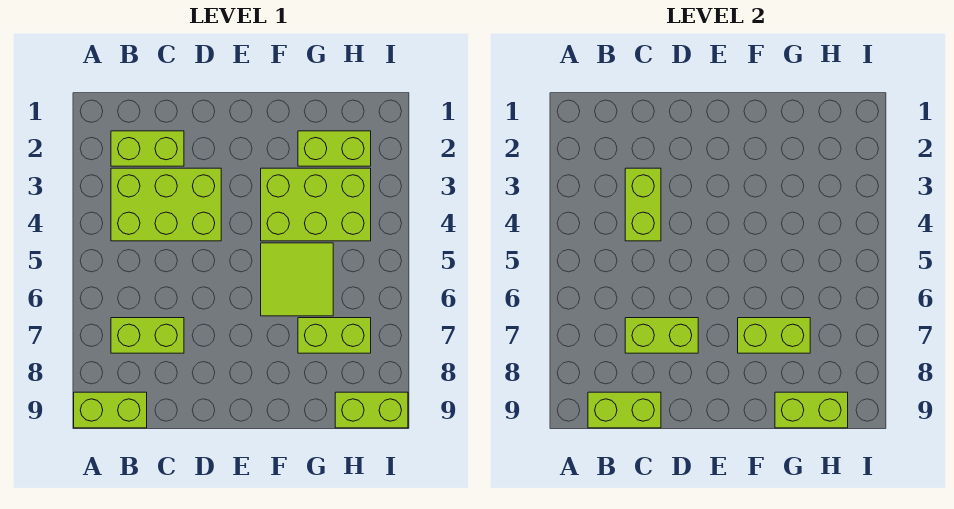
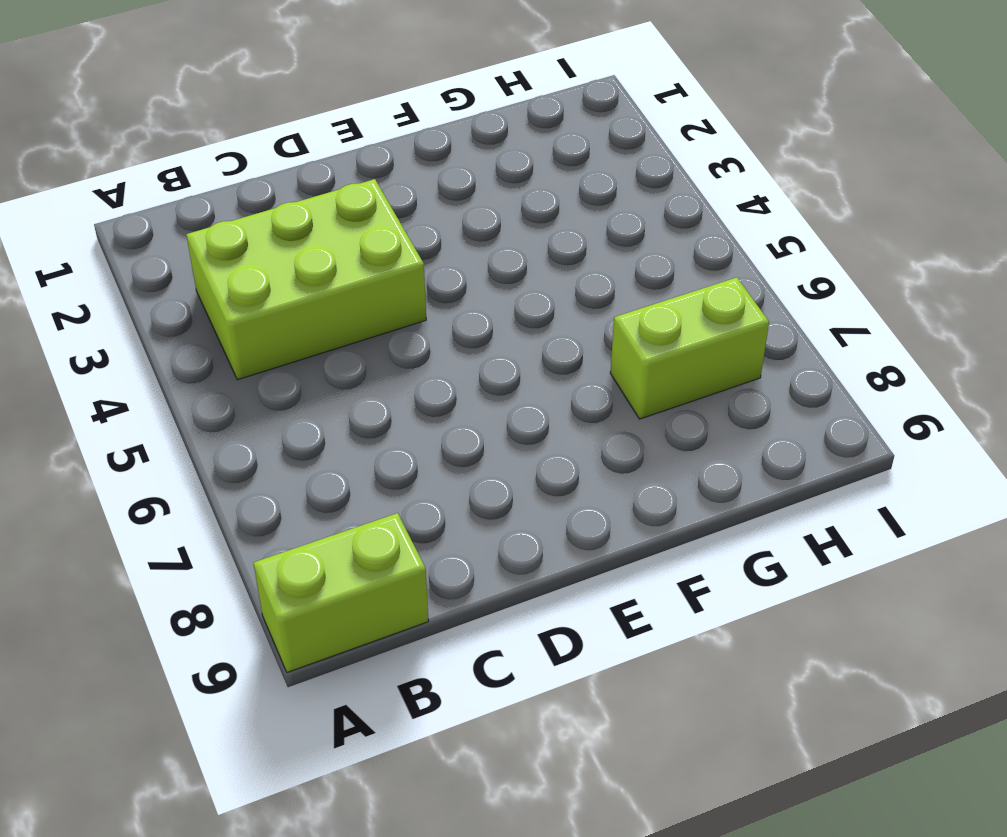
none -> lime 1x2 brick [111,131,184,166]
none -> lime 1x2 brick [111,318,184,353]
none -> lime 2x3 brick [261,168,371,241]

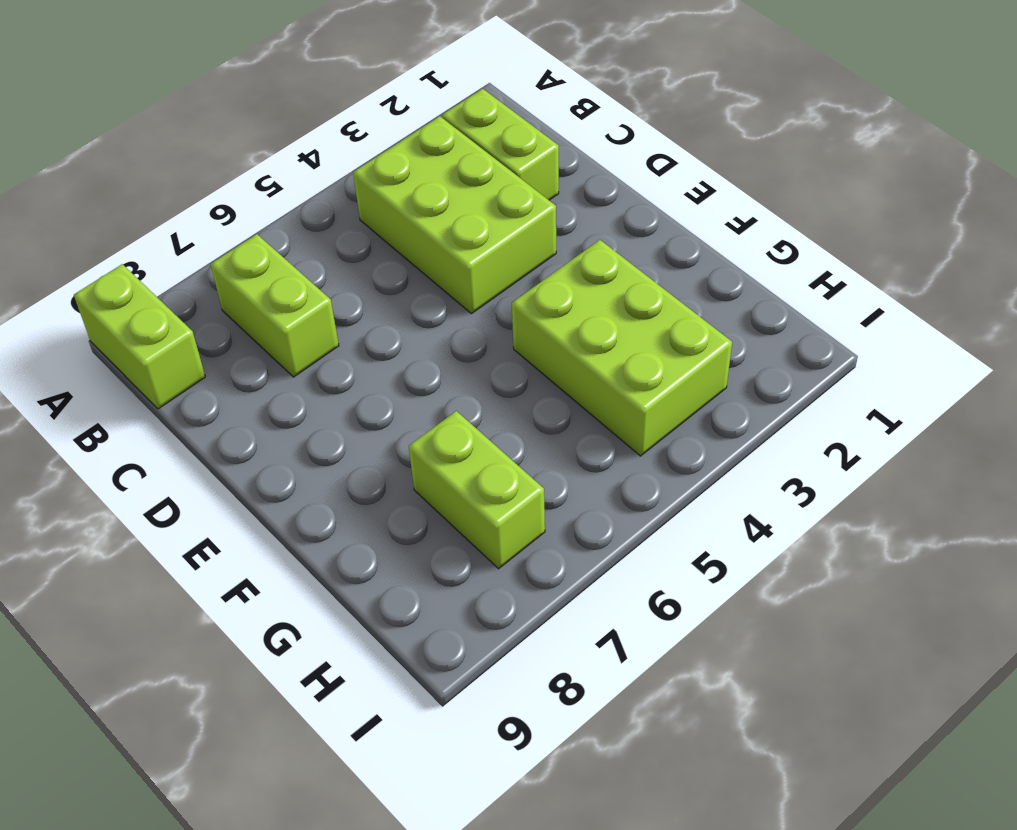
none -> lime 2x2 tile [261,243,333,316]
none -> lime 1x2 brick [298,131,371,166]
none -> lime 1x2 brick [335,392,408,428]

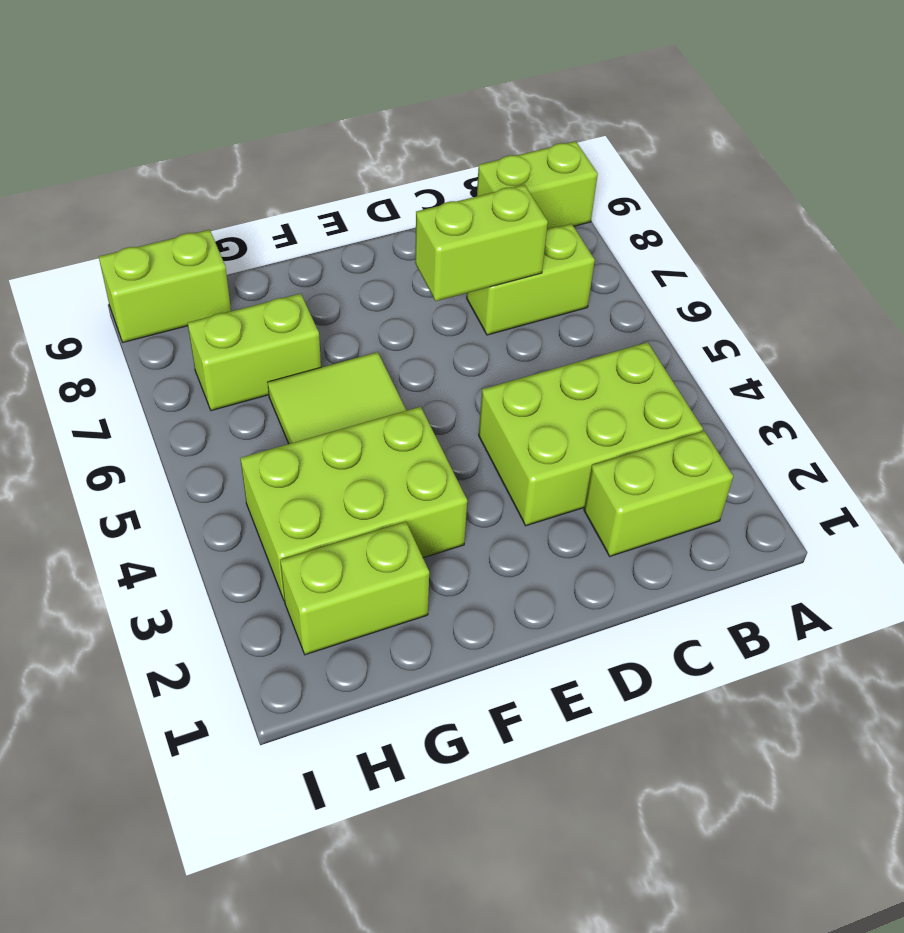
none -> lime 1x2 brick [588,392,661,428]
none -> lime 1x2 brick [625,168,661,241]
none -> lime 1x2 brick [738,318,810,353]

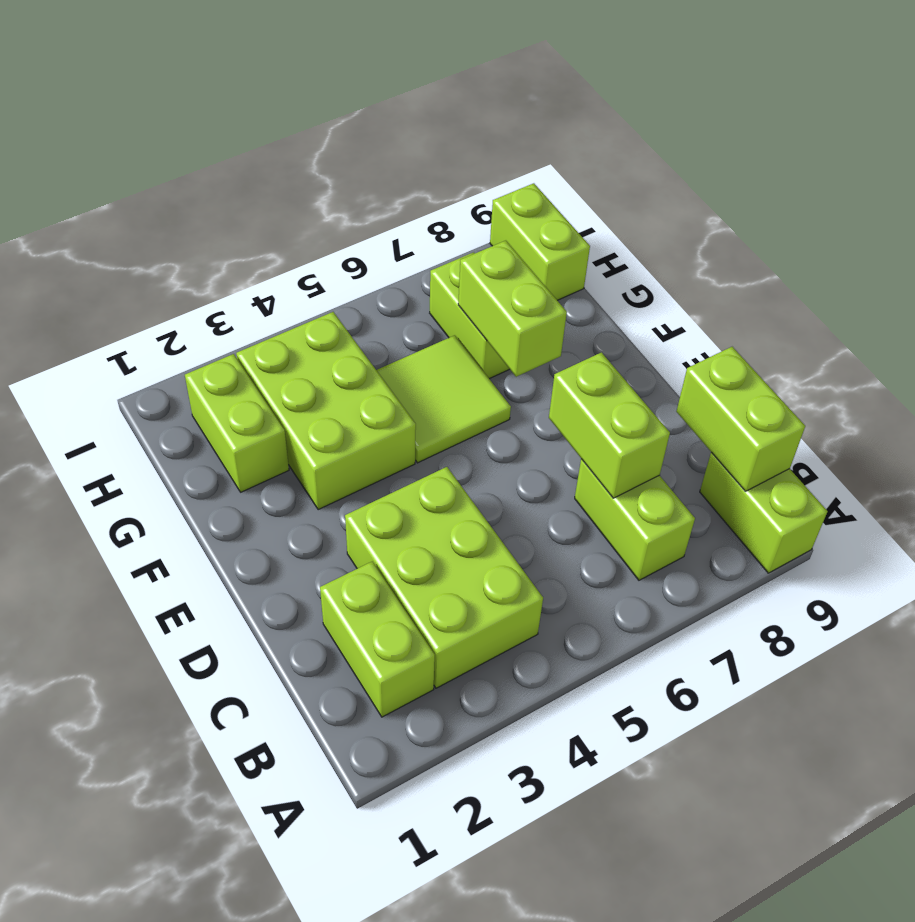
none -> lime 1x2 brick [625,168,661,241]
none -> lime 1x2 brick [775,392,848,428]

